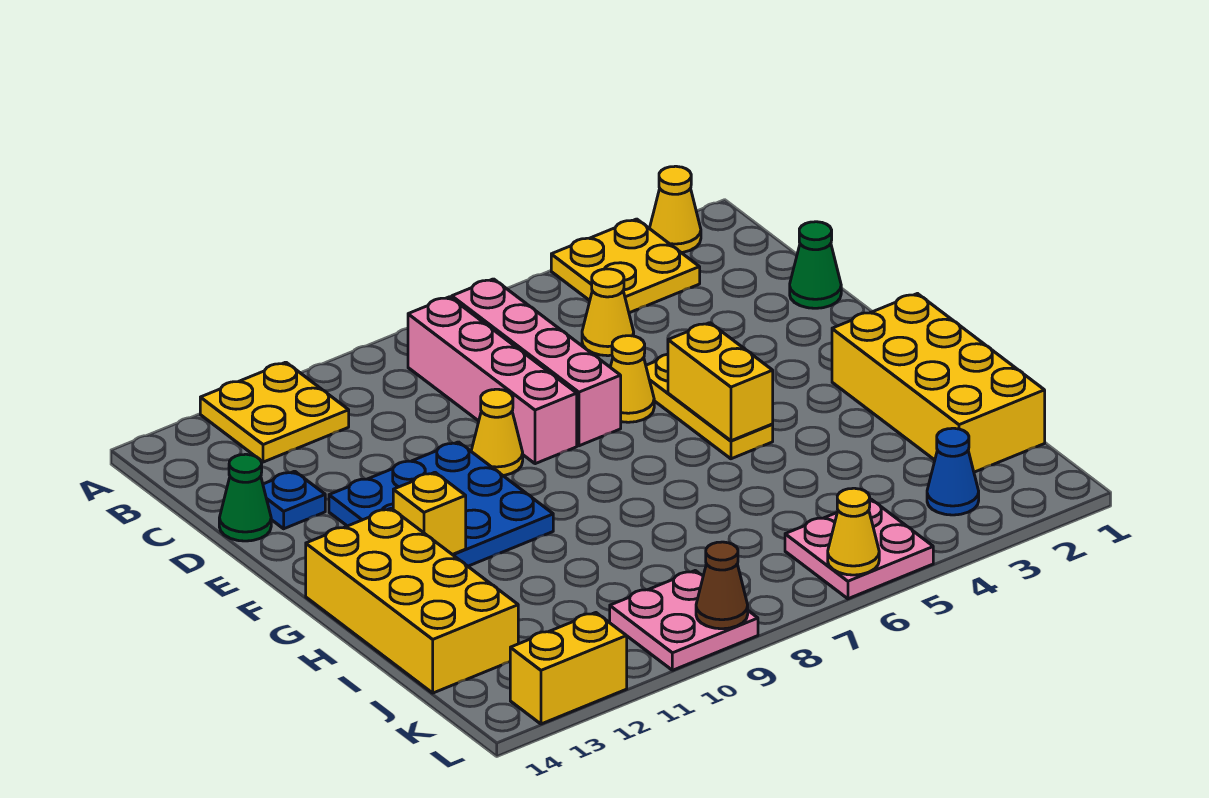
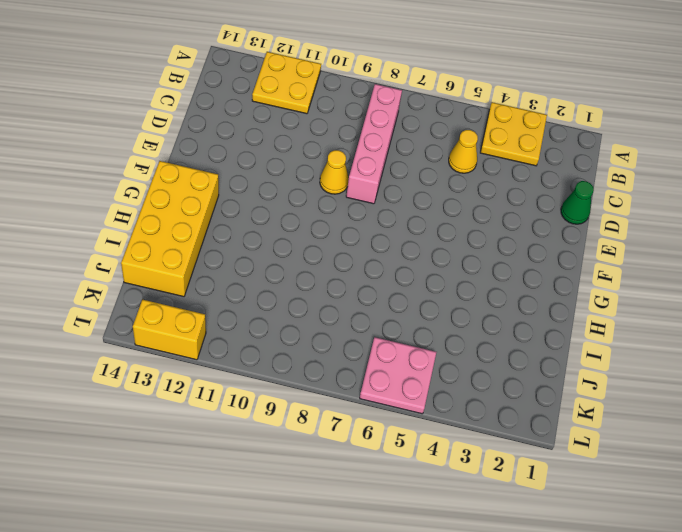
none -> yellow 1x1 cone [649,166,701,253]
none -> pink 1x4 brick [452,279,621,446]
none -> blue 1x1 plate [263,471,325,529]

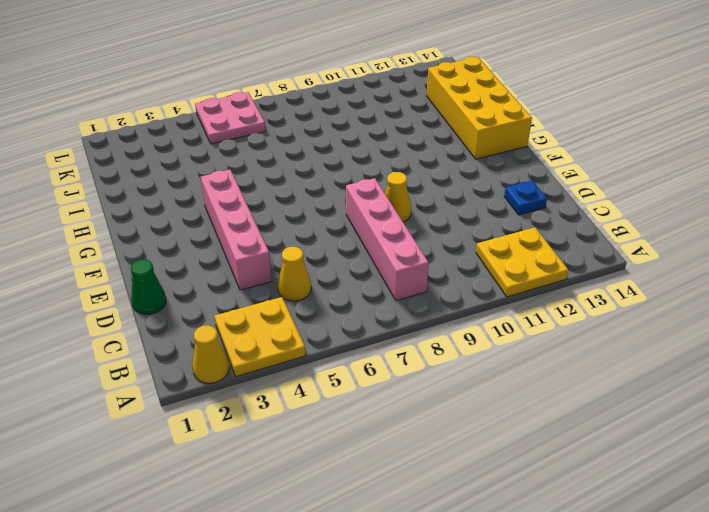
pink 1x4 brick [201,170,272,290] -> pink 1x4 brick moved to [452,279,621,446]
none -> green 1x1 cone [219,454,271,541]
none -> yellow 1x3 plate [646,354,773,459]
none -> yellow 1x1 cone [610,336,654,422]

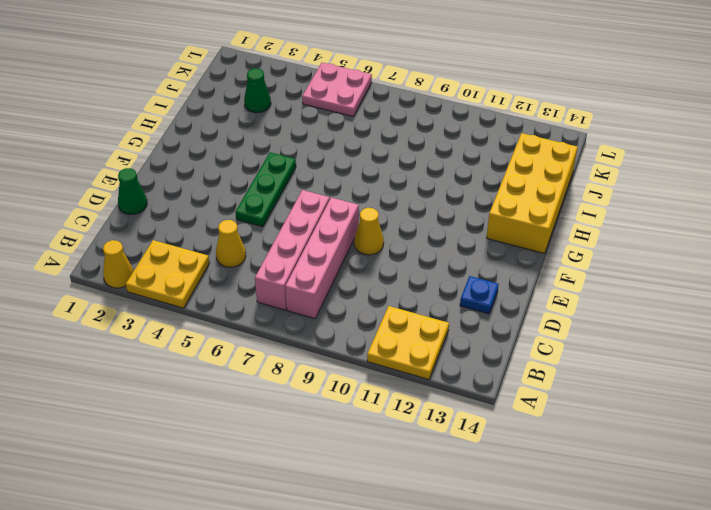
green 1x3 plate [236,152,296,227] -> yellow 1x3 plate [646,354,773,459]
green 1x1 cone [244,68,271,113] -> green 1x1 cone moved to [219,454,271,541]
none -> yellow 1x1 cone [610,336,654,422]
none -> blue 3x3 plate [329,442,553,566]
none -> yellow 2x4 brick [832,294,1045,472]

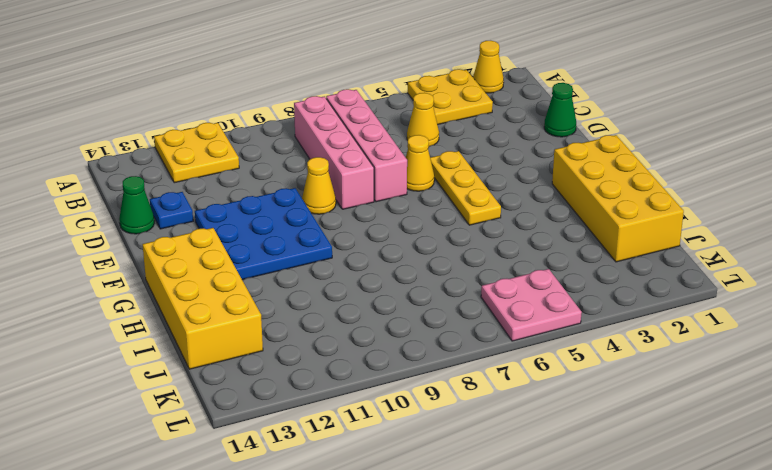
none -> blue 1x1 cone [927,428,979,515]
none -> pink 2x2 plate [610,571,758,670]
none -> yellow 1x2 brick [510,613,627,724]

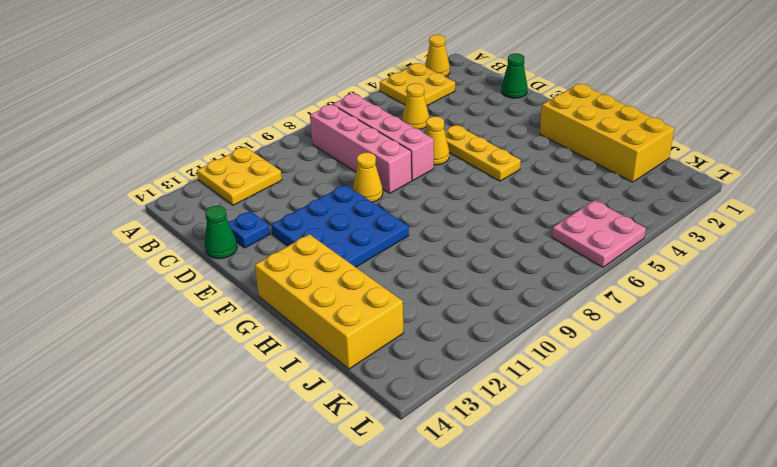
none -> blue 1x1 cone [927,428,979,515]
none -> pink 2x2 plate [610,571,758,670]
none -> yellow 1x2 brick [510,613,627,724]

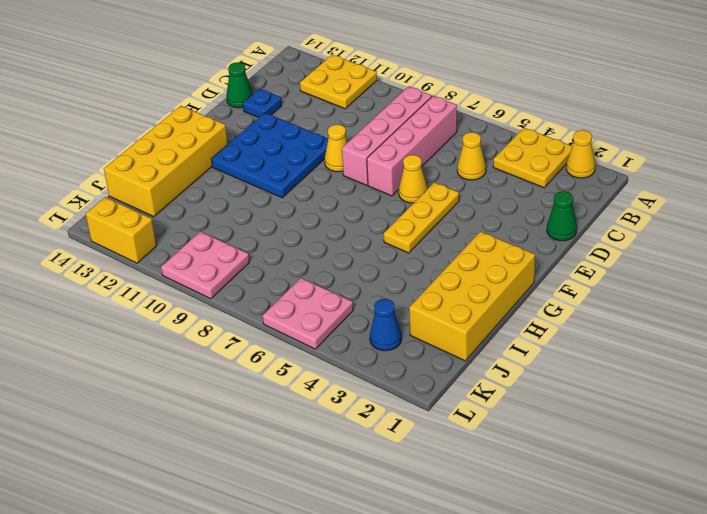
none -> yellow 1x2 brick [668,323,773,441]
none -> yellow 1x1 brick [393,472,466,555]
none -> yellow 1x1 cone [828,488,879,575]

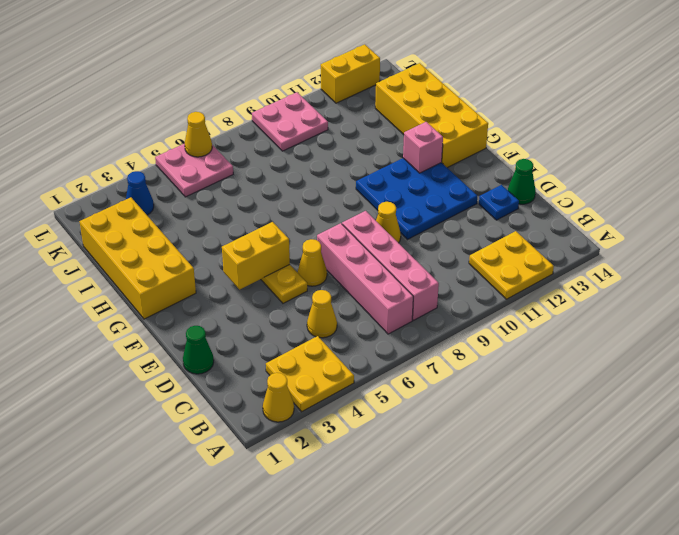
yellow 1x2 brick [222,222,290,290] -> yellow 1x2 brick turned to [668,323,773,441]
pink 1x1 brick [403,122,443,173] -> yellow 1x1 brick [393,472,466,555]
none -> brown 1x1 cone [696,542,748,629]

